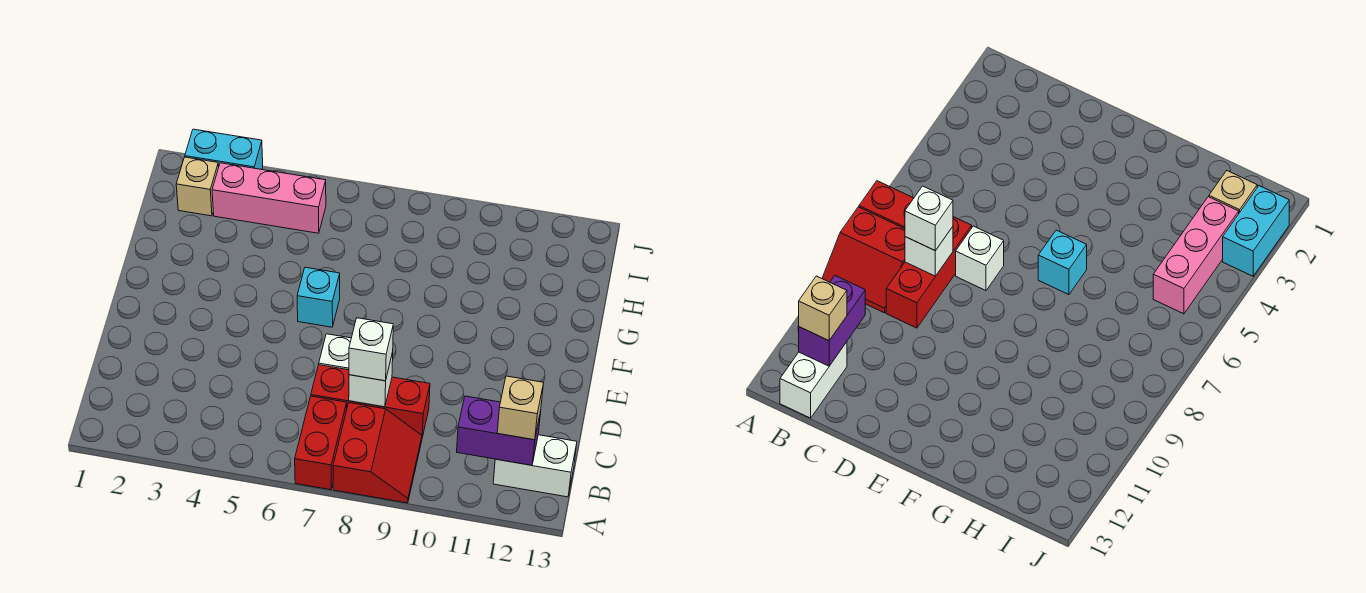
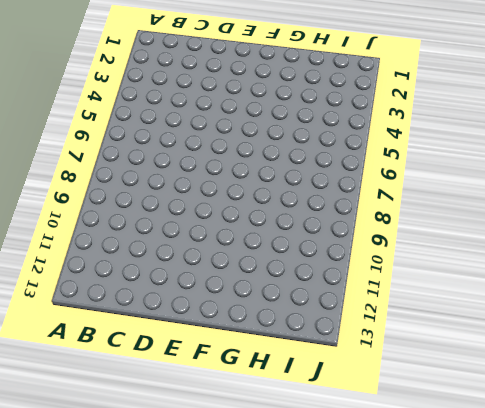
none -> red 1x2 brick [295,396,347,490]
none -> red 2x2 slope [333,403,422,503]
none -> white 1x2 brick [493,435,577,497]

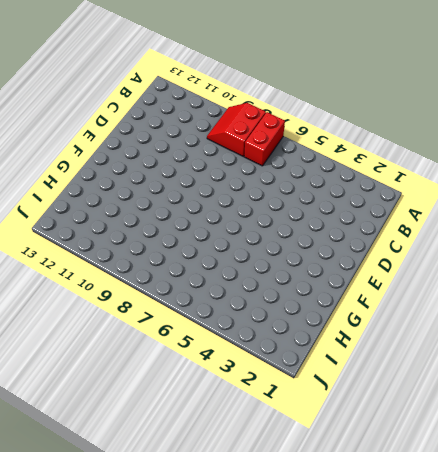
none -> white 1x2 brick [493,435,577,497]
none -> red 1x3 brick [311,365,430,437]
none -> white 1x1 brick [319,334,351,370]

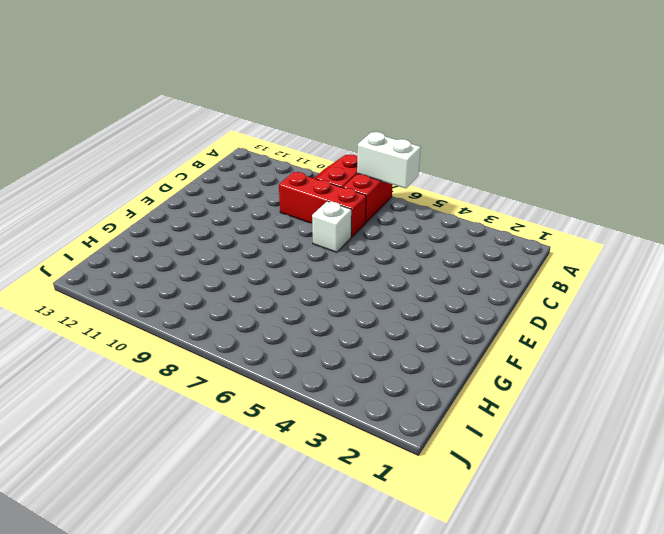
white 1x2 brick [357,132,421,188] -> white 1x2 brick moved to [493,435,577,497]
none -> cyan 1x1 brick [297,267,340,327]
none -> tan 1x1 brick [176,157,219,216]
none -> pink 1x3 brick [212,163,326,233]

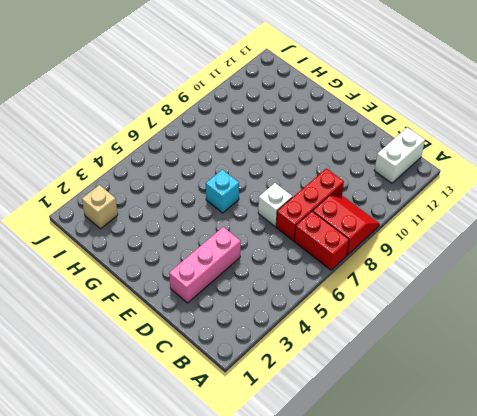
pink 1x3 brick [169,227,241,303] -> pink 1x3 brick moved to [212,163,326,233]
none -> cyan 1x2 brick [185,129,263,169]
none -> purple 1x2 brick [457,396,541,465]
none -> white 1x1 brick [349,352,393,407]

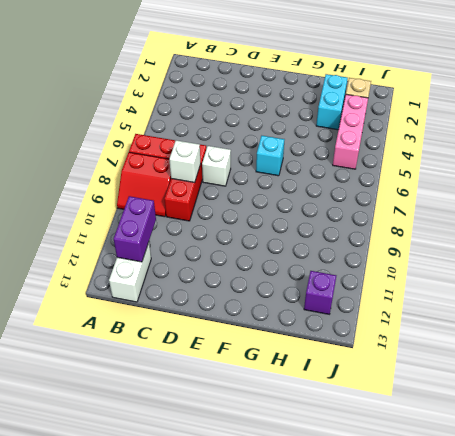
cyan 1x2 brick [316,74,348,130] -> cyan 1x2 brick moved to [185,129,263,169]
purple 1x1 brick [304,271,336,314] -> none
none -> tan 1x1 brick [497,376,543,440]
none -> white 1x1 brick [349,318,393,381]

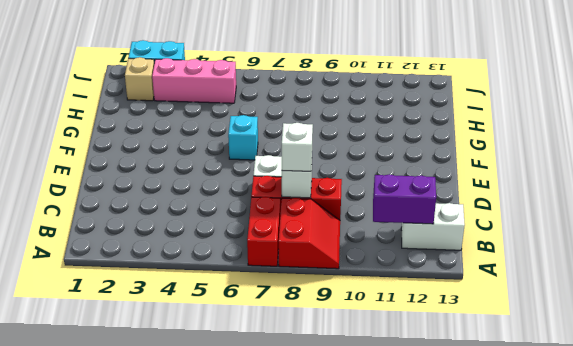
none -> tan 1x1 brick [497,376,543,440]

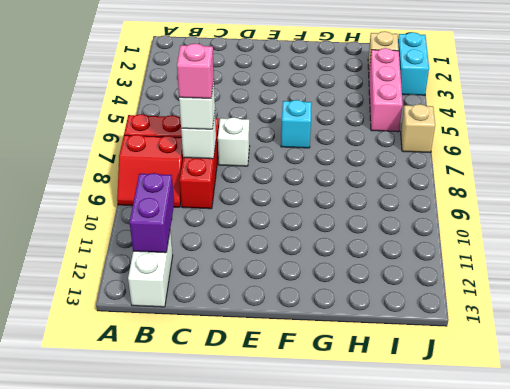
pink 1x1 brick [177,43,214,98] -> none
tan 1x1 brick [401,104,435,153] -> tan 1x1 brick moved to [497,376,543,440]

